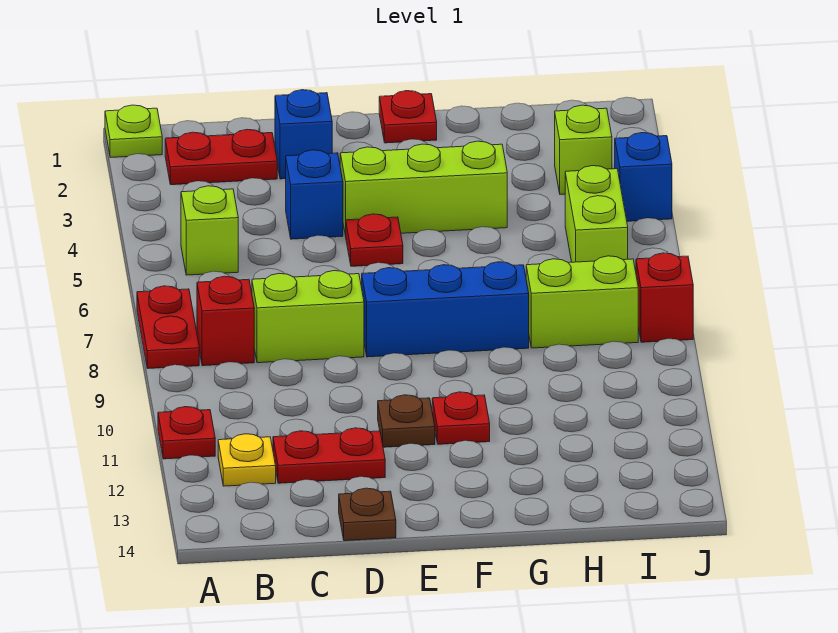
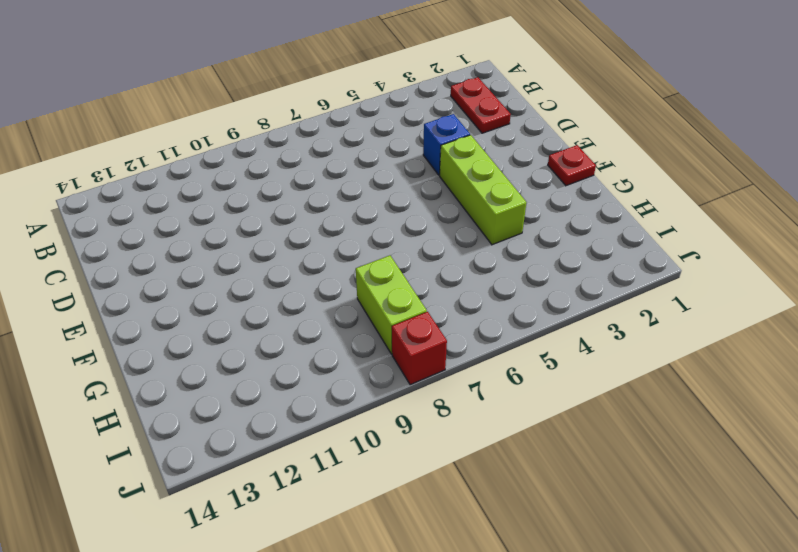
none -> lime 1x1 plate [105,105,162,158]
none -> red 1x2 plate [137,286,199,369]
none -> red 1x1 plate [158,407,215,459]

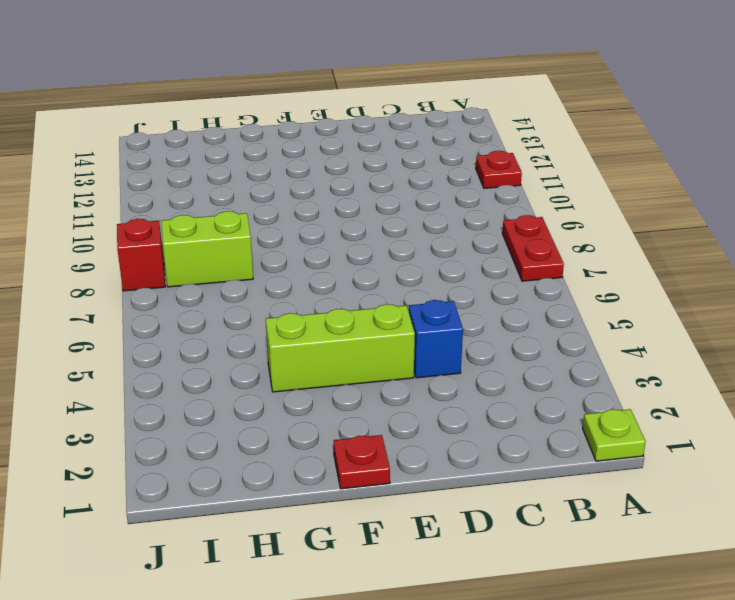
none -> red 1x2 plate [165,129,277,185]
none -> lime 1x1 brick [181,186,238,275]
none -> red 1x1 brick [197,276,254,366]

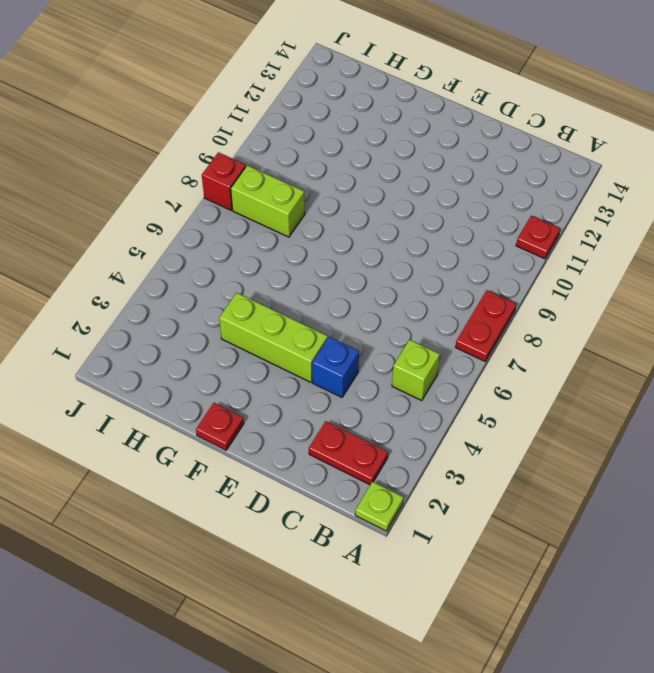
none -> red 1x1 brick [197,276,254,366]
none -> yellow 1x1 plate [218,434,276,486]
none -> lime 1x2 brick [252,271,364,363]

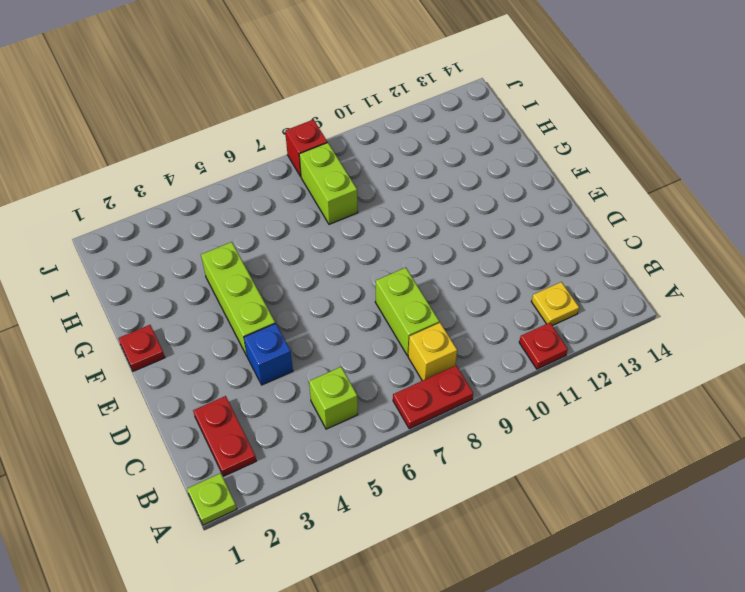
yellow 1x1 brick [408,323,457,381] -> red 1x1 brick [197,276,254,366]
none -> red 1x2 plate [273,428,385,483]
none -> blue 1x1 brick [275,90,332,179]
none -> brown 1x1 plate [339,488,396,541]

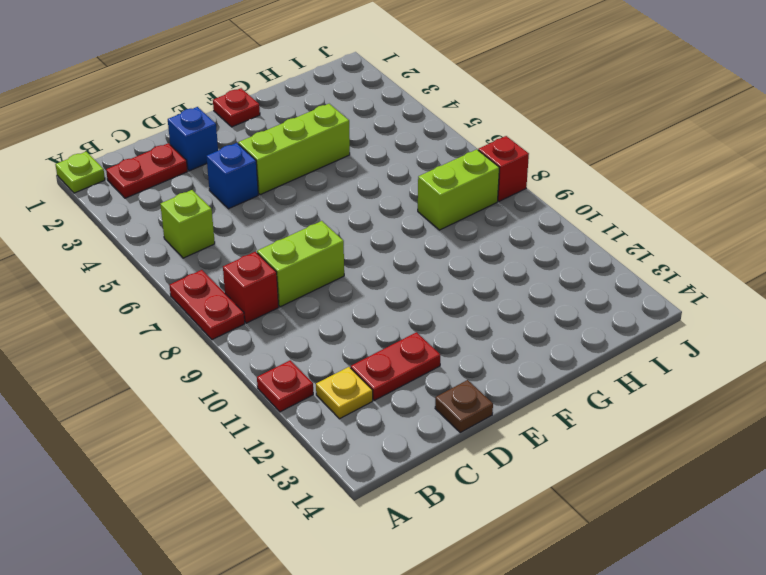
none -> red 1x1 plate [346,214,403,266]
none -> blue 1x3 brick [362,262,529,357]
none -> brown 1x1 plate [378,395,435,447]

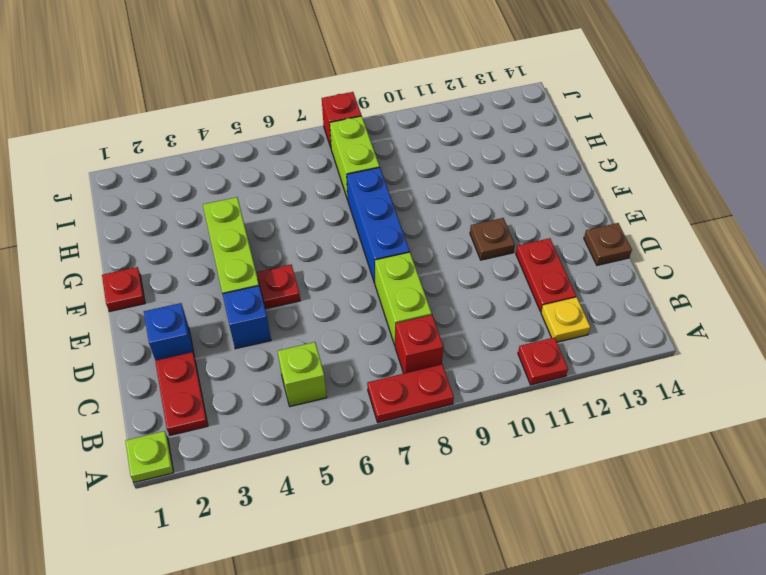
none -> red 1x1 plate [432,392,490,444]
none -> lime 1x1 brick [555,105,612,194]
none -> lime 1x2 brick [565,166,628,262]

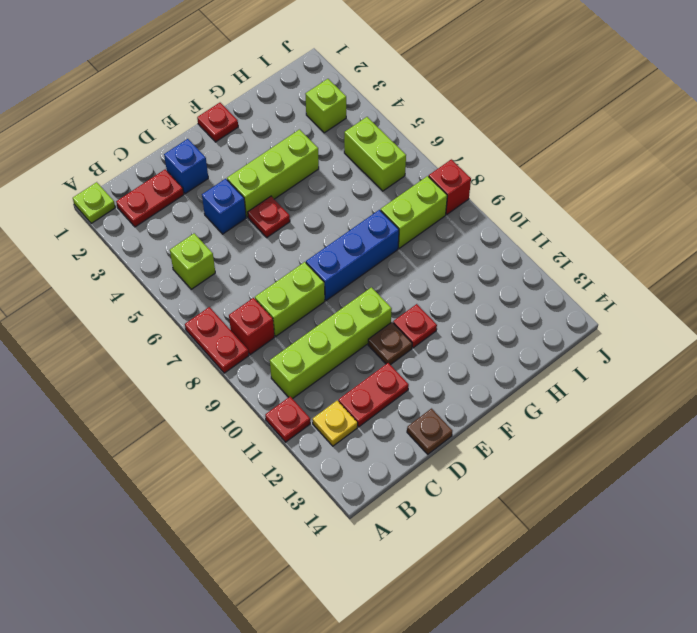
lime 1x4 brick [270,287,392,399] -> none
none -> blue 1x1 brick [615,133,672,221]

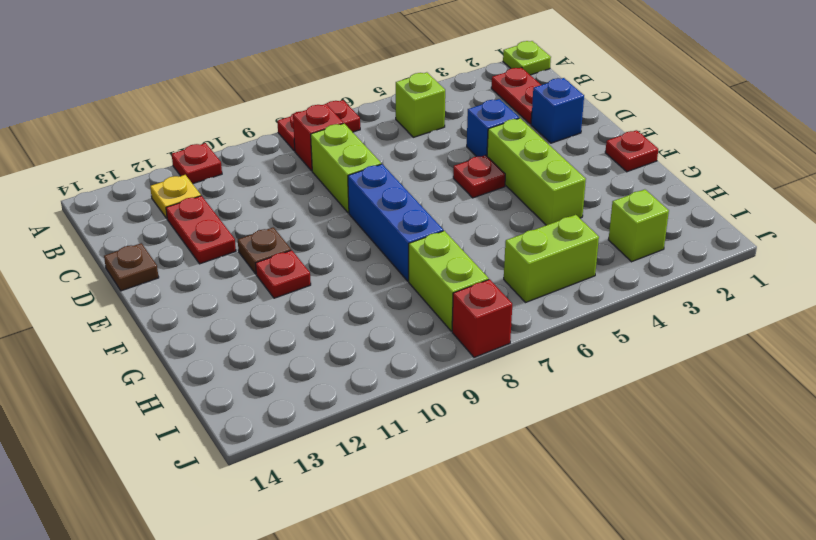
none -> blue 1x1 brick [615,133,672,221]

